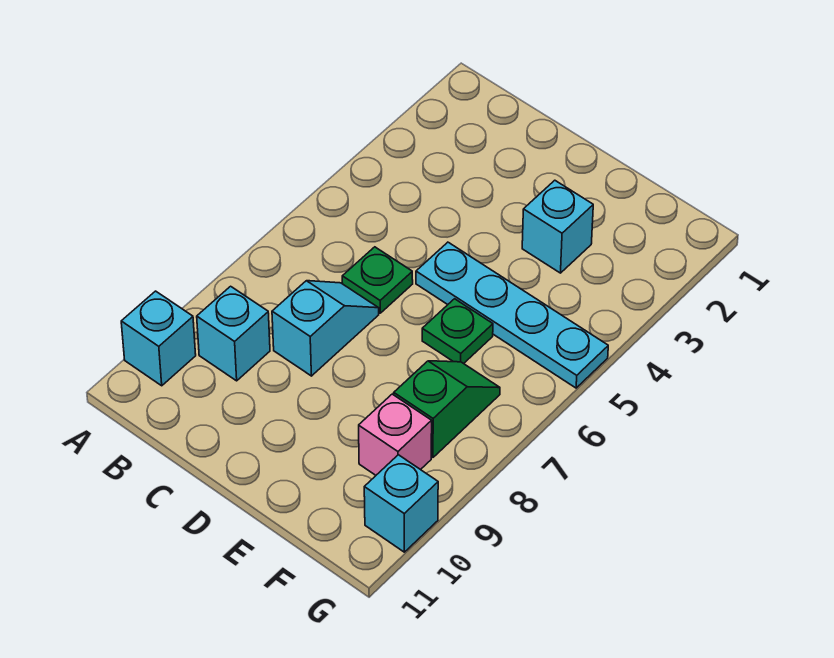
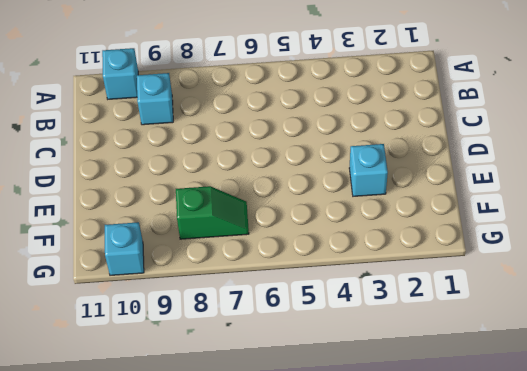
none -> green 1x1 plate [342,247,413,313]
none -> cyan 1x2 slope [272,281,379,376]

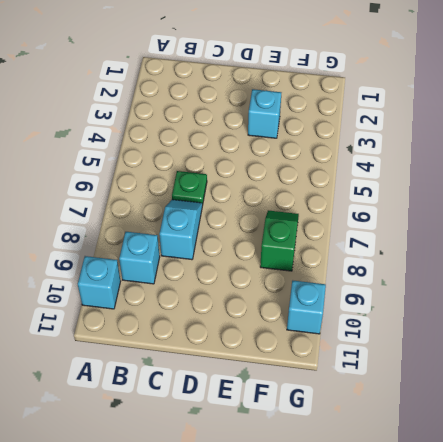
none -> cyan 1x4 plate [416,242,608,388]
none -> green 1x1 plate [422,299,493,364]

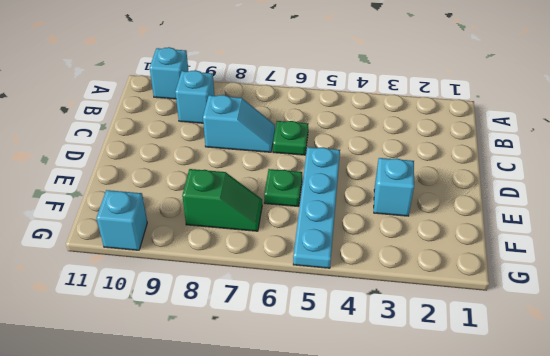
none -> pink 1x1 brick [359,394,432,475]

